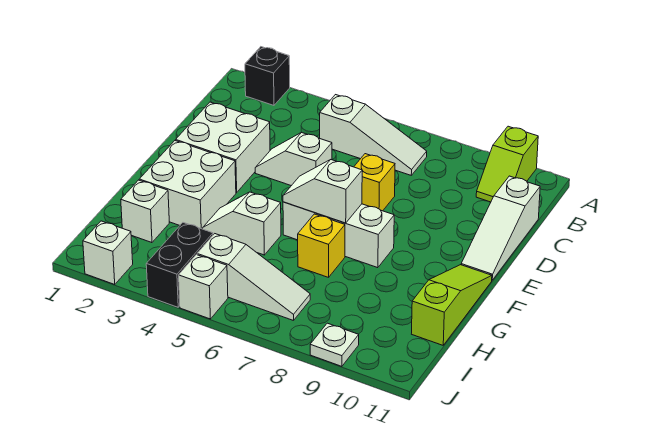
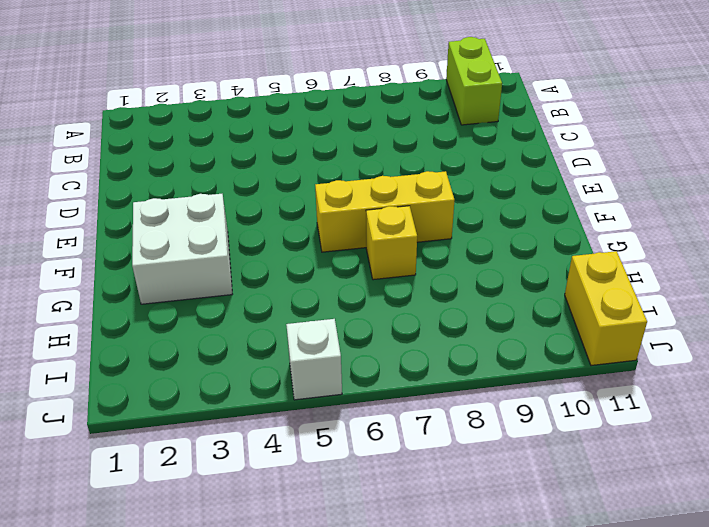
lime 1x2 brick [446,37,502,125] -> lime 1x2 slope [476,126,538,202]
yellow 1x3 brick [315,171,454,252] -> white 1x3 brick [283,202,394,268]
yellow 1x2 brick [565,251,647,366] -> none
none -> black 1x1 brick [245,47,290,105]
none -> white 1x3 slope [320,95,427,175]
none -> white 1x3 slope [461,176,540,280]

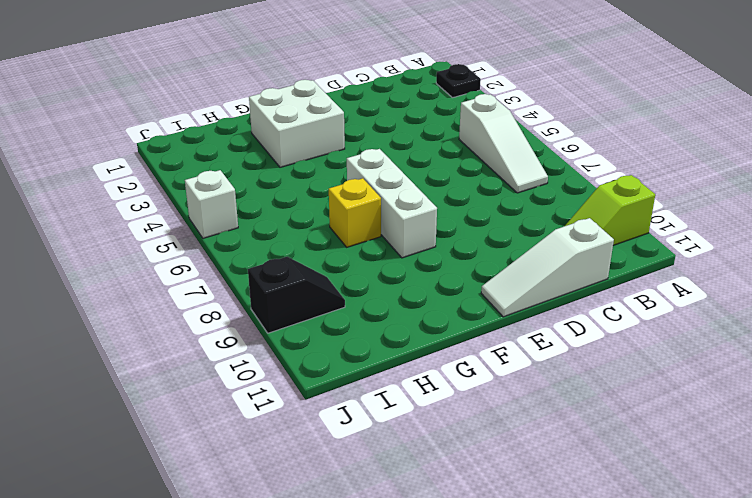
black 1x1 plate [436,64,481,98] -> black 1x1 brick [245,47,290,105]
black 1x2 slope [248,257,345,333] -> white 1x1 plate [310,323,359,366]
none -> white 2x2 brick [176,102,270,193]
none -> white 1x2 slope [255,132,332,186]
none -> yellow 1x1 brick [354,154,395,211]

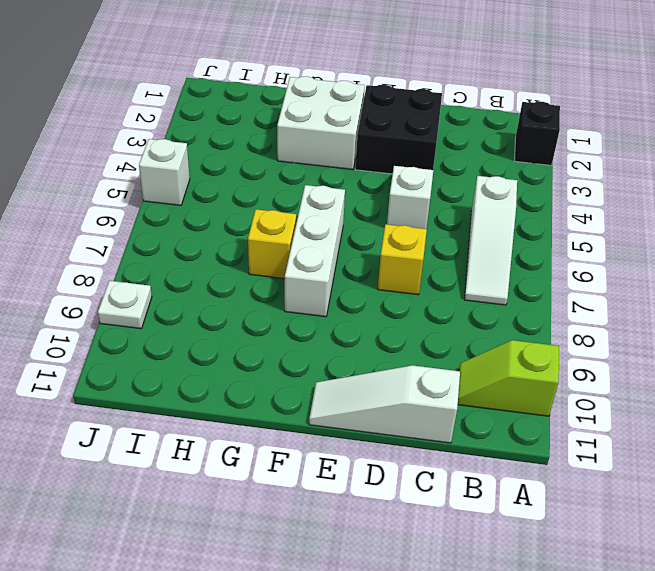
black 2x2 brick [355,85,442,174] -> white 2x2 brick [176,102,270,193]
none -> lime 1x3 slope [412,265,492,345]
none -> white 1x2 slope [203,192,281,255]
none -> white 1x1 brick [121,180,169,243]

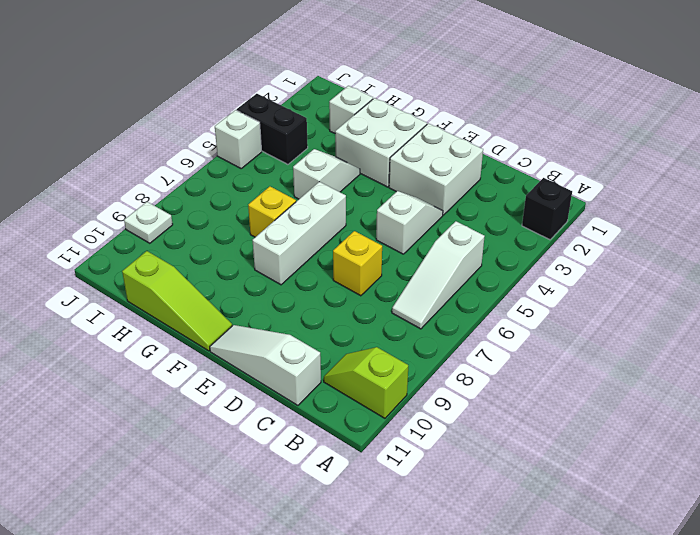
none -> white 1x3 slope [197,234,310,321]
none -> white 1x1 brick [83,221,133,284]
none -> white 1x2 slope [283,160,362,223]

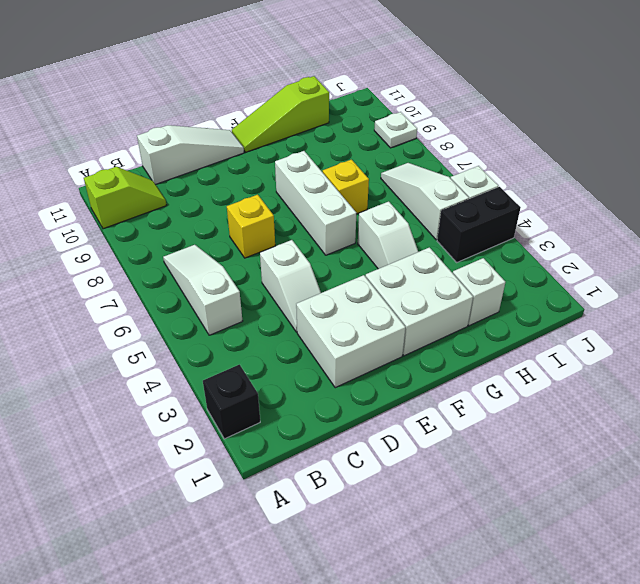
none -> white 1x1 brick [83,221,133,284]
none -> white 1x2 slope [283,160,362,223]

